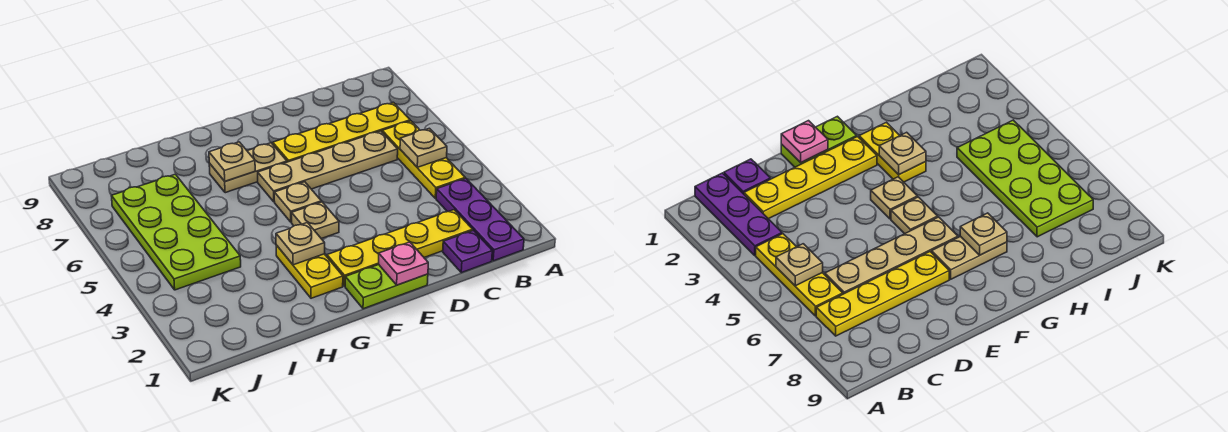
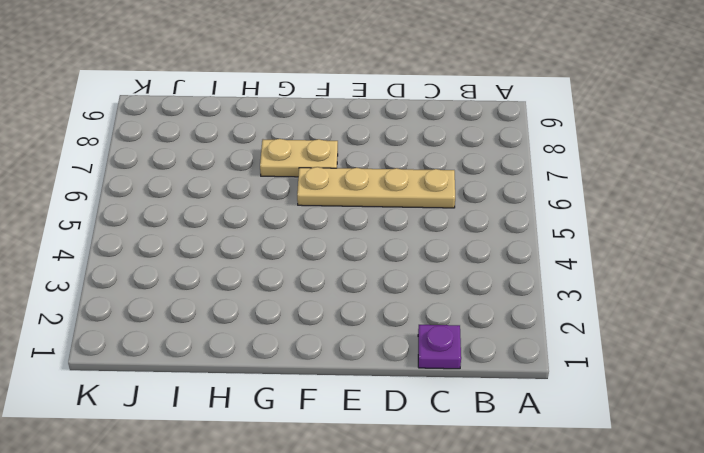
none -> purple 1x3 plate [436,179,524,261]
none -> yellow 1x3 plate [382,121,465,198]
none -> yellow 1x4 plate [273,102,410,162]

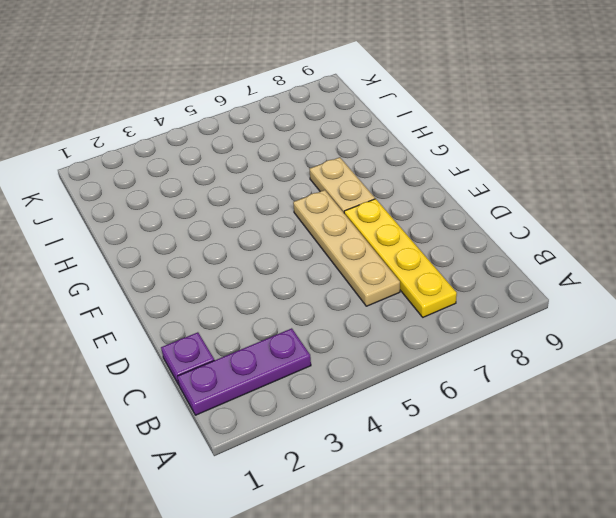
none -> yellow 1x3 plate [382,121,465,198]
none -> yellow 1x4 plate [327,210,473,286]
none -> lime 1x2 plate [345,265,428,309]

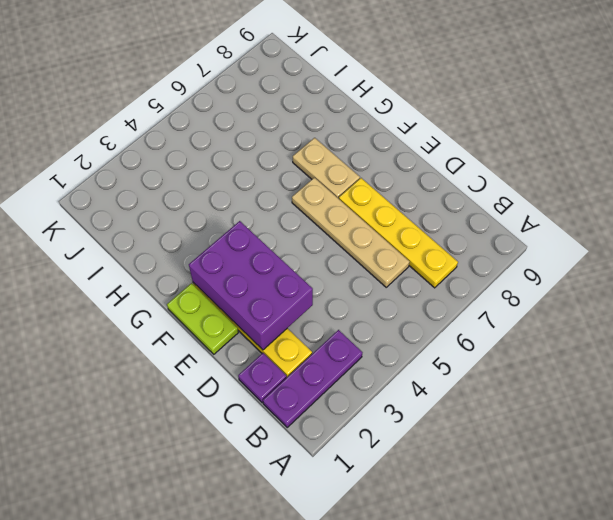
purple 2x3 brick [189,221,313,350] -> none
none -> yellow 1x3 plate [382,121,465,198]
none -> tan 1x1 plate [292,202,339,239]
none -> tan 1x1 plate [274,182,321,222]

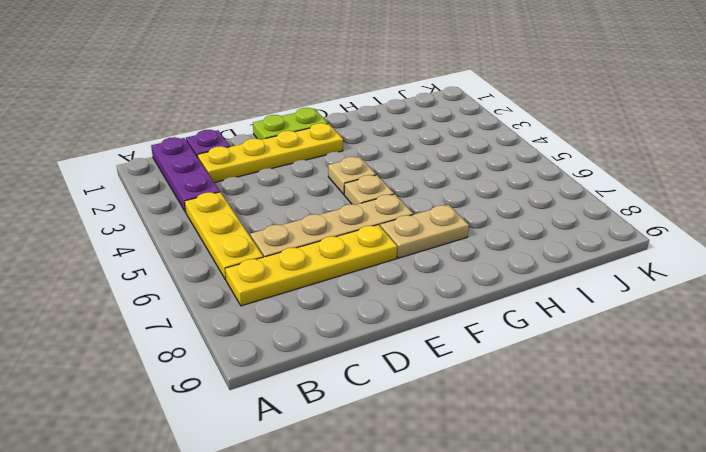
none -> yellow 1x2 plate [276,245,343,298]
none -> lime 2x4 plate [112,174,241,290]
none -> tan 1x1 plate [400,128,447,167]

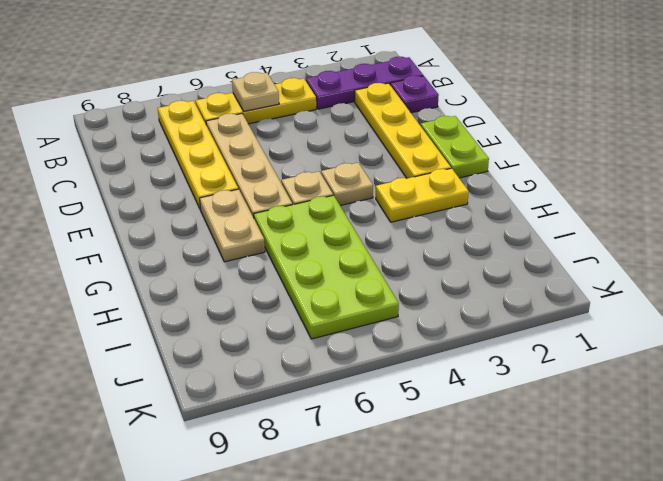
lime 2x4 plate [254,195,399,339] -> lime 2x4 plate turned to [112,174,241,290]
none -> pink 1x1 plate [378,242,428,285]
none -> tan 1x1 plate [276,223,325,265]
none -> tan 1x1 plate [209,142,255,181]

